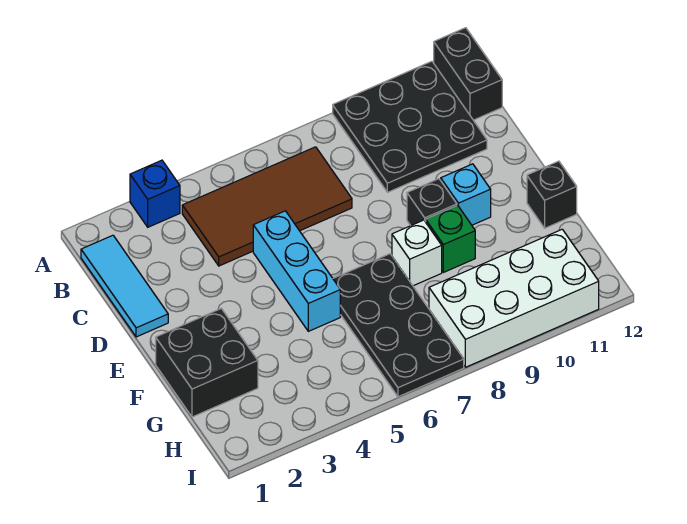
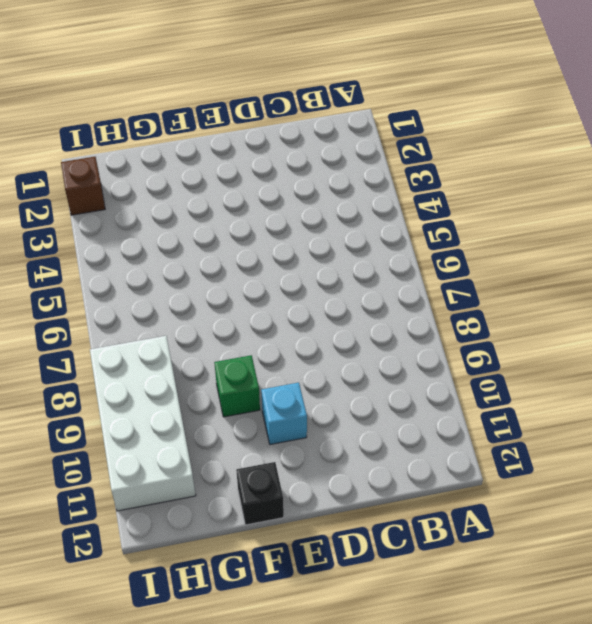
brown 1x1 brick [61,157,105,215] -> none
none -> blue 1x1 brick [130,160,180,227]
none -> black 3x3 plate [333,61,487,192]
none -> black 1x2 brick [434,28,502,120]

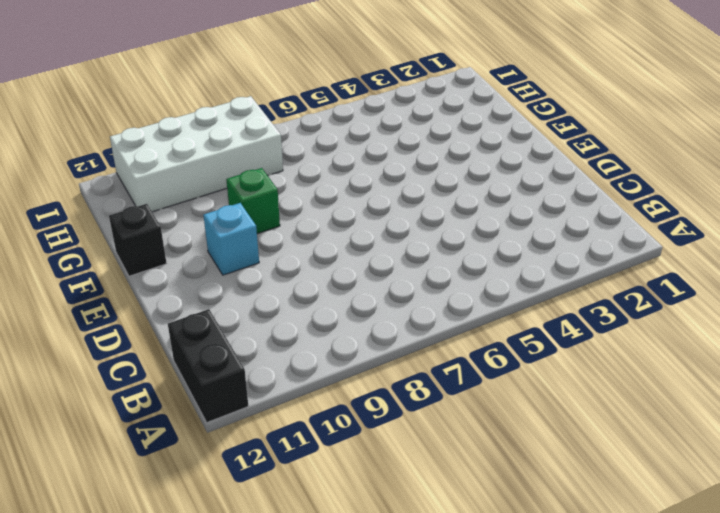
none -> blue 1x1 brick [130,160,180,227]
none -> black 3x3 plate [333,61,487,192]
none -> cyan 1x3 tile [81,235,168,337]

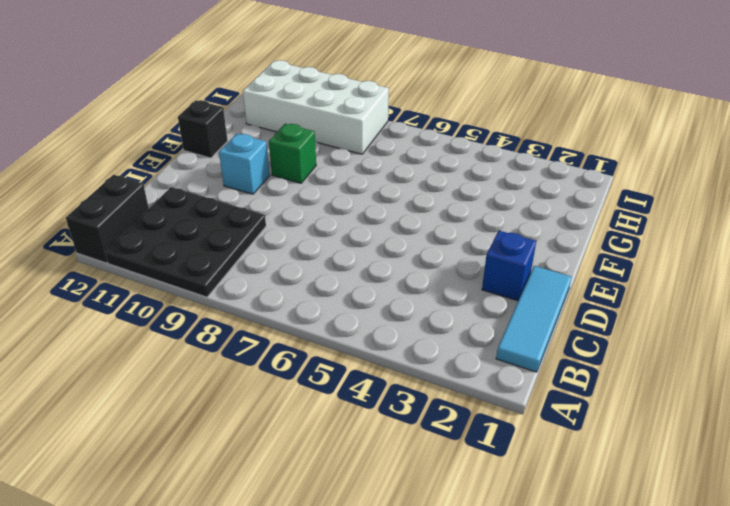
blue 1x1 brick [482,231,536,301] -> blue 1x1 brick moved to [130,160,180,227]
none -> brown 2x4 tile [182,147,352,266]
none -> cyan 1x3 brick [253,211,340,331]
none -> black 1x1 brick [407,179,457,226]

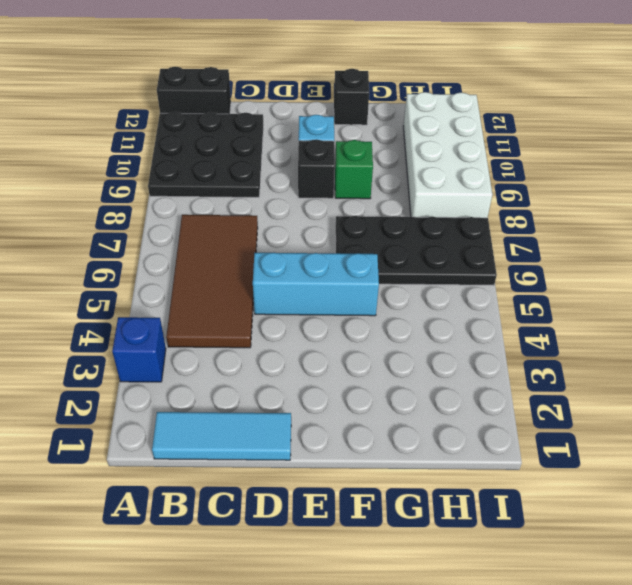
none -> black 2x2 brick [156,308,258,417]
none -> white 1x1 brick [392,220,442,286]

